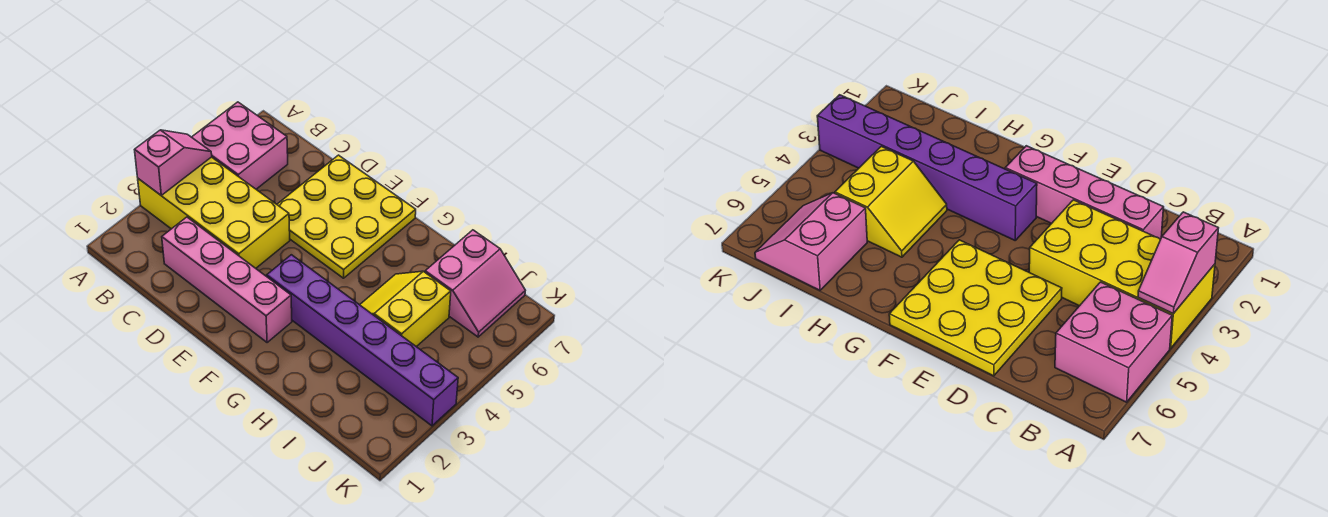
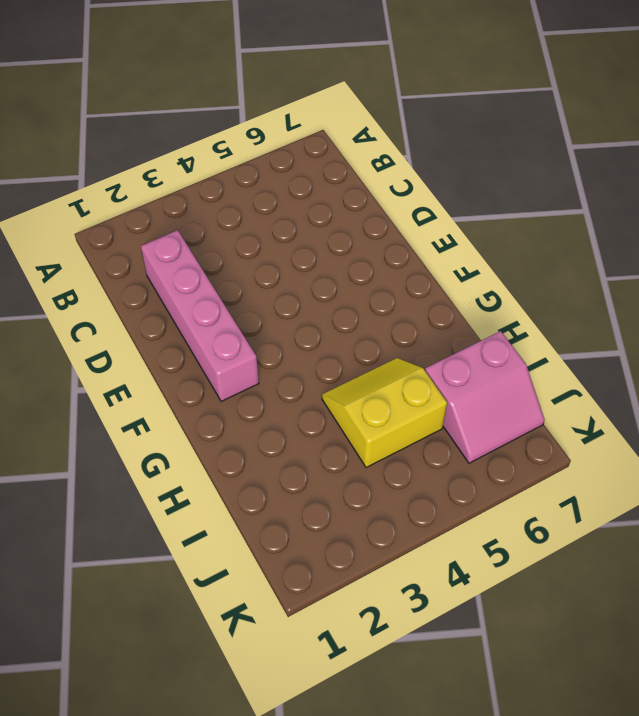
none -> yellow 2x4 brick [138,157,290,268]
none -> pink 2x2 brick [192,102,288,189]

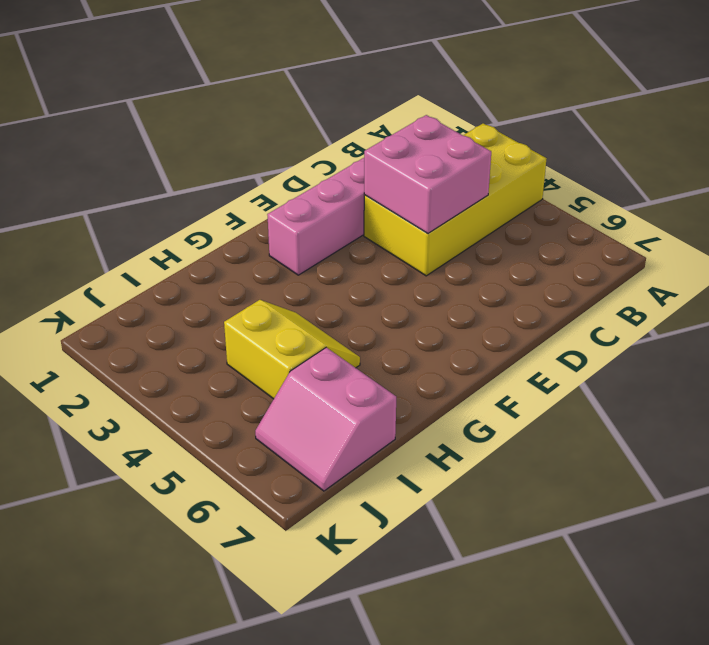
pink 2x2 brick [364,115,491,234] -> pink 2x2 brick moved to [192,102,288,189]
none -> yellow 3x3 plate [277,155,416,278]
none -> purple 1x6 brick [267,255,458,426]

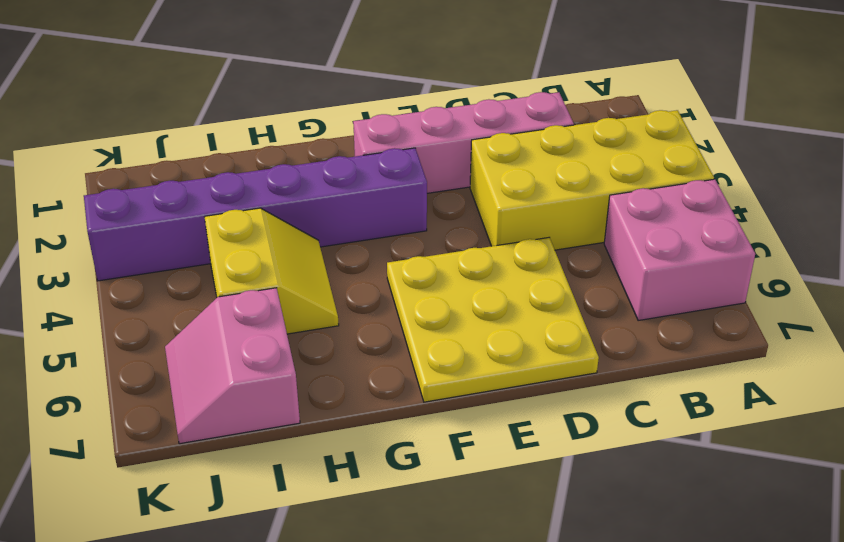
none -> pink 1x2 slope [135,130,212,196]

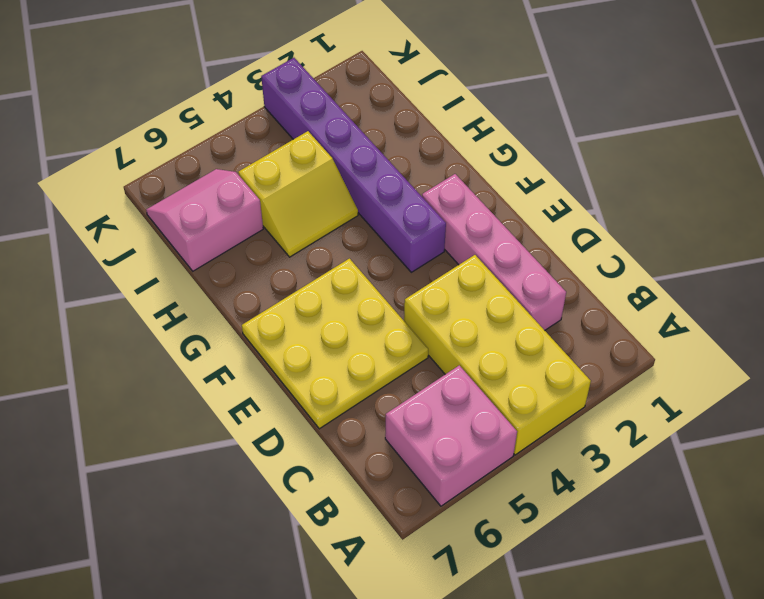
none -> pink 1x2 slope [135,130,212,196]

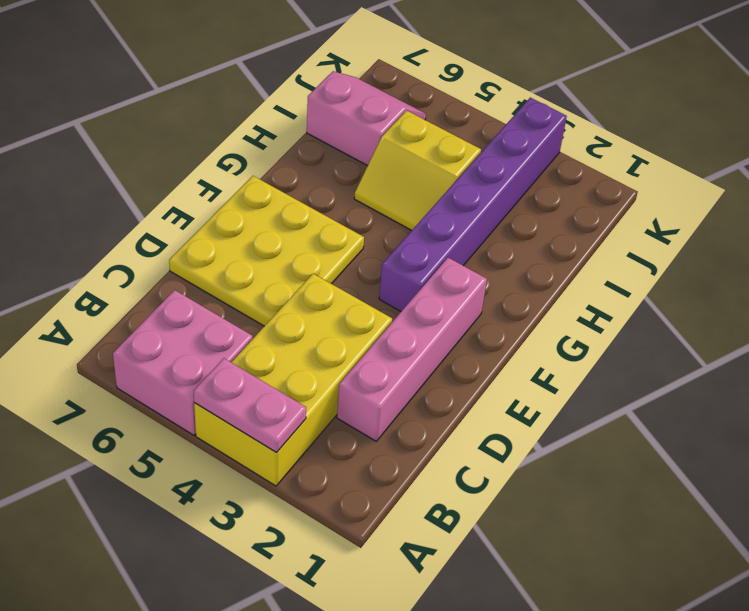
pink 1x2 plate [194,358,306,453] -> pink 1x2 slope [135,130,212,196]

